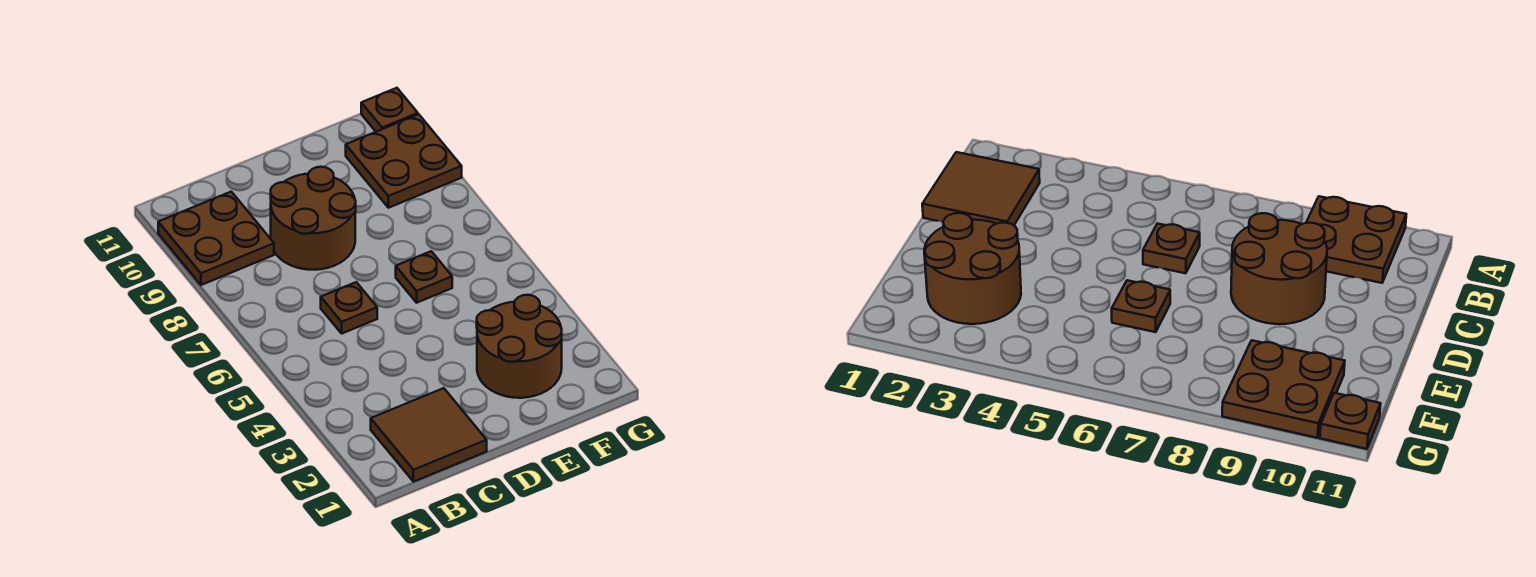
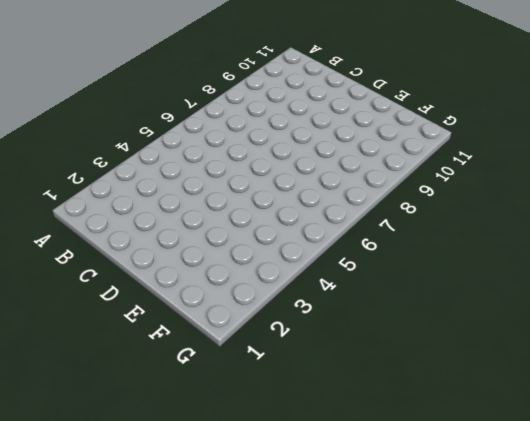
none -> brown 2x2 plate [158,192,274,285]
none -> brown 2x2 tile [371,388,487,482]

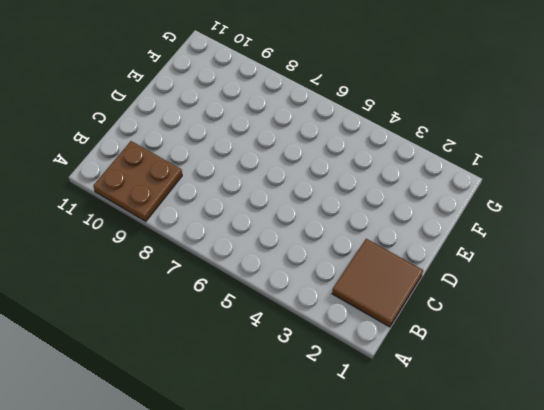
none -> brown 1x1 plate [321,282,377,333]
none -> brown 2x2 round brick [271,167,356,270]

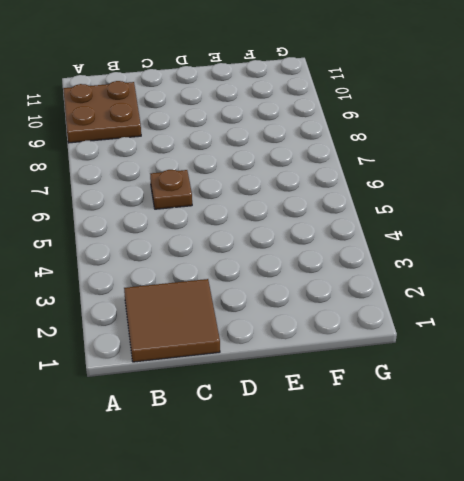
none -> brown 2x2 round brick [271,167,356,270]
none -> brown 2x2 round brick [477,295,562,398]

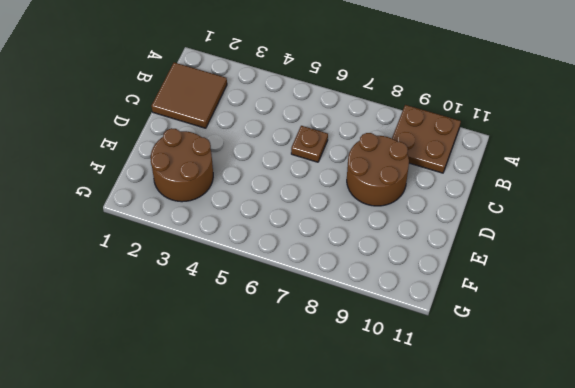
none -> brown 1x1 plate [396,251,452,303]
none -> brown 2x2 plate [346,114,462,208]

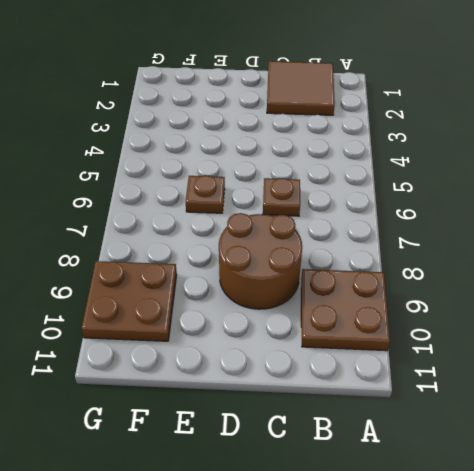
none -> brown 2x2 round brick [477,295,562,398]
none -> brown 1x1 plate [361,88,418,132]

